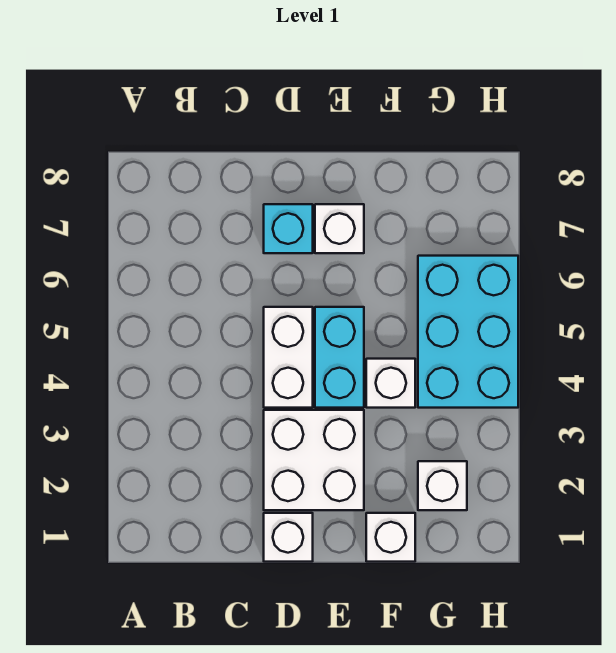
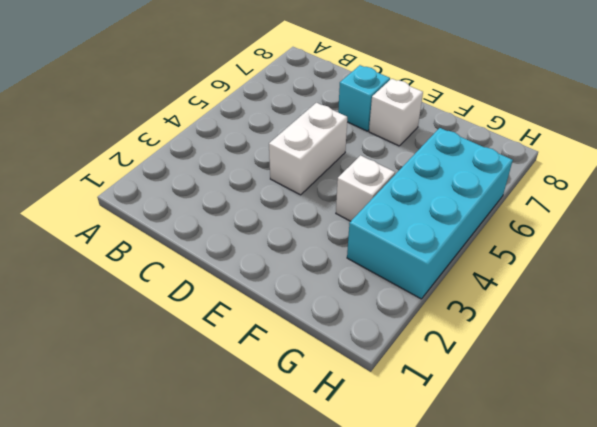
cyan 2x4 brick [347,128,513,299] -> cyan 2x3 brick [418,256,518,408]
none -> white 1x1 brick [264,513,313,562]
none -> white 2x2 brick [264,410,364,510]

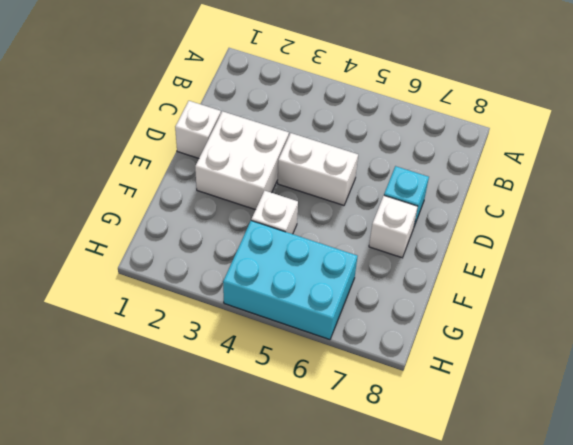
none -> cyan 1x2 brick [315,307,364,408]
none -> white 1x1 brick [366,513,415,562]

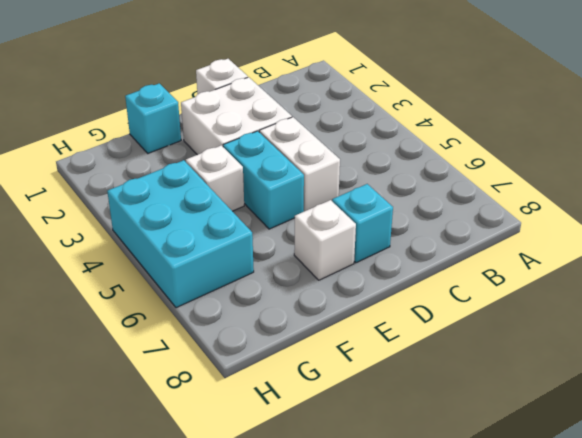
cyan 1x1 brick [125,83,181,153] -> white 1x1 brick [366,513,415,562]
none -> white 1x1 brick [418,461,467,510]

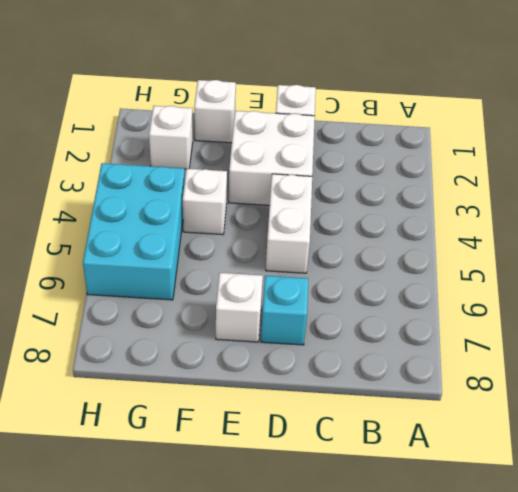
none -> cyan 1x2 brick [315,307,364,408]

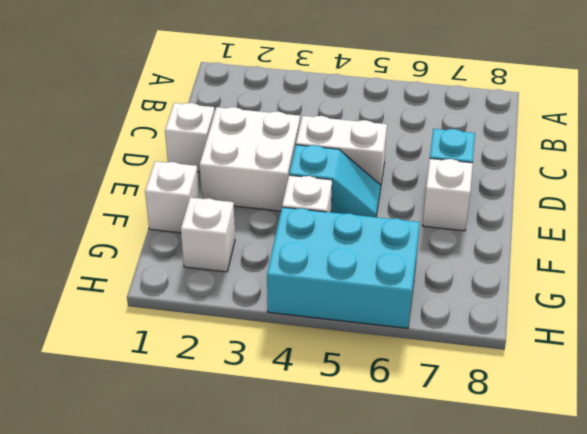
cyan 1x2 slope [289,145,381,217] -> cyan 1x2 brick [315,307,364,408]

